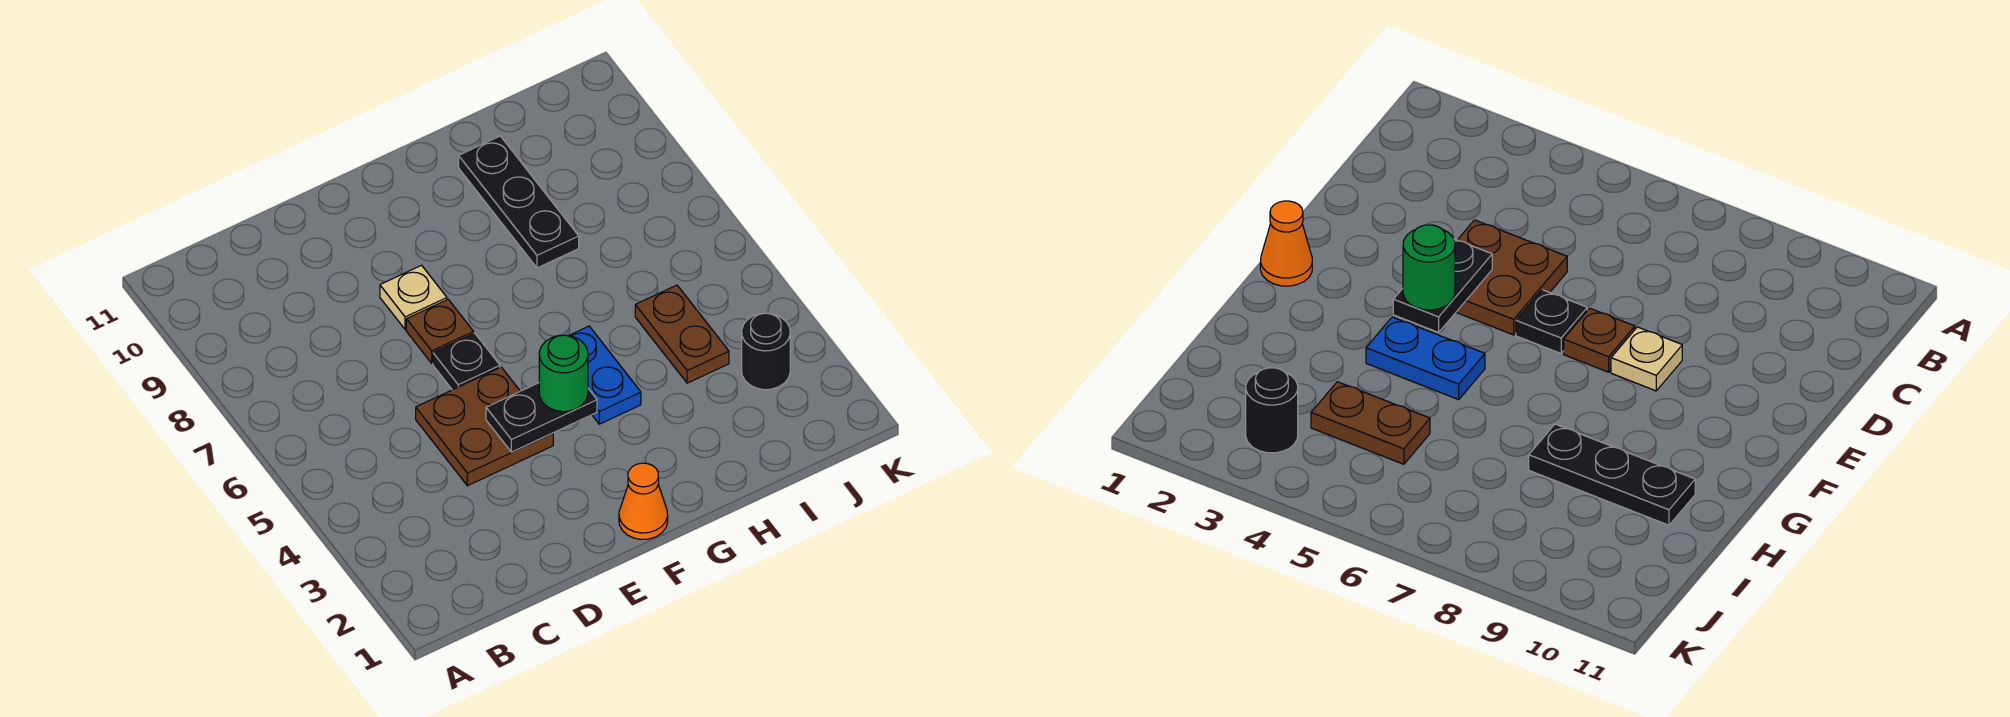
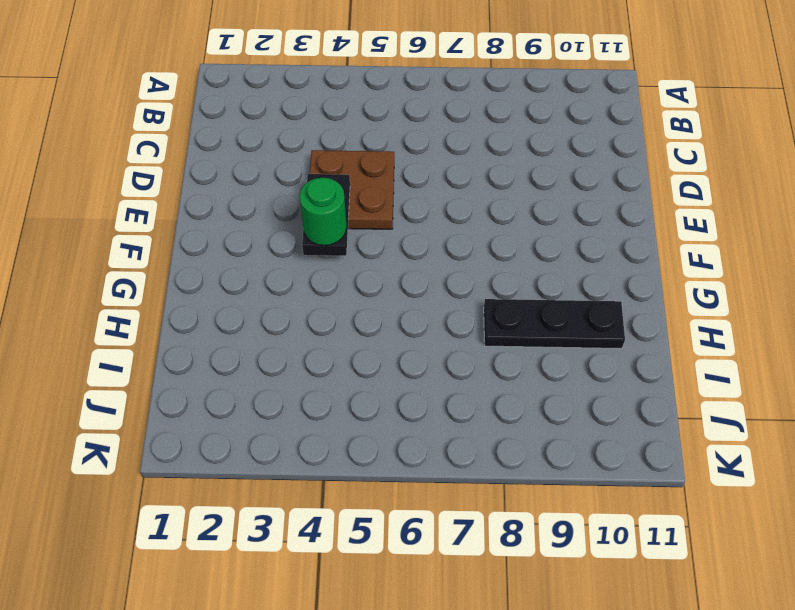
none -> black 1x1 plate [433,333,500,390]
none -> brown 1x1 plate [406,299,474,363]

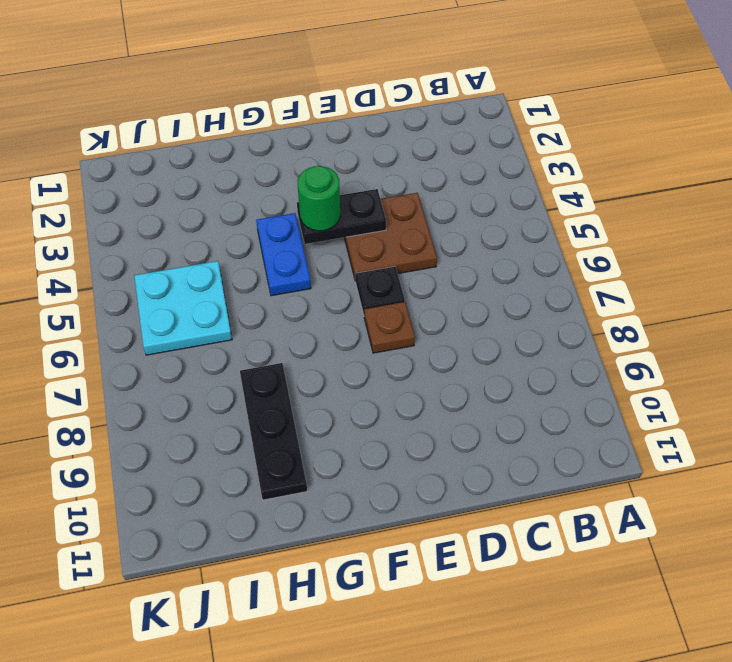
cyan 2x2 plate [134,261,232,355] -> brown 1x2 plate [635,285,729,383]
none -> tan 1x1 plate [380,265,447,330]
none -> orange 1x1 cone [619,463,668,540]

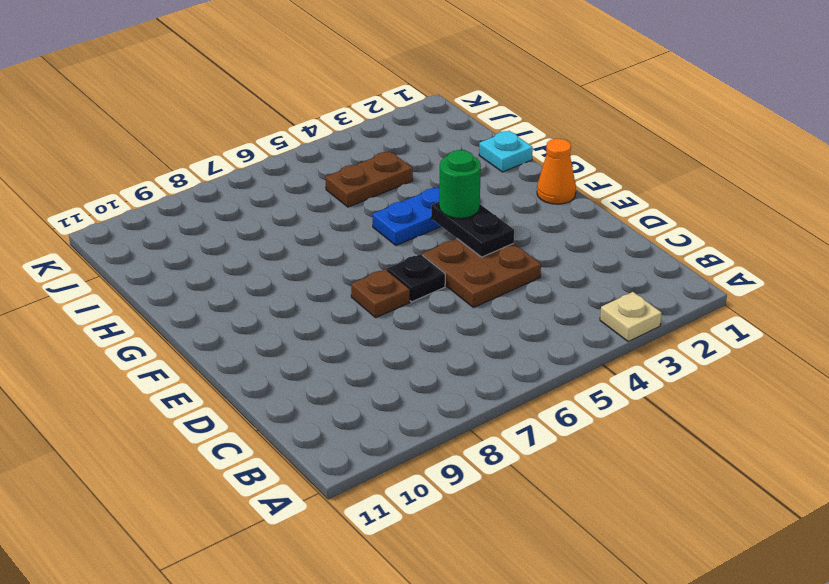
tan 1x1 plate [600,292,662,342] -> tan 1x1 plate moved to [380,265,447,330]
cyan 1x1 plate [479,131,533,172] -> none
none -> black 1x3 plate [459,136,579,268]
none -> black 1x1 round brick [742,313,790,390]

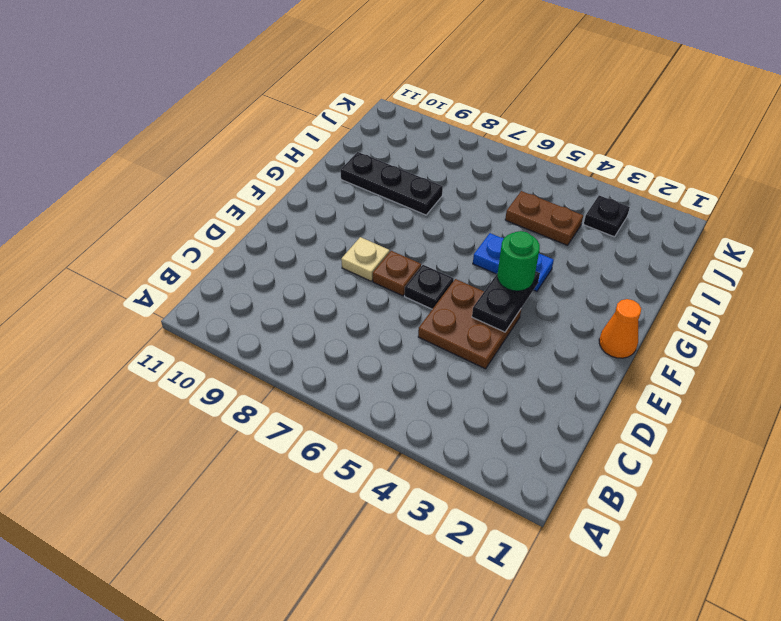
black 1x1 plate [584,195,630,237] -> black 1x1 round brick [742,313,790,390]

